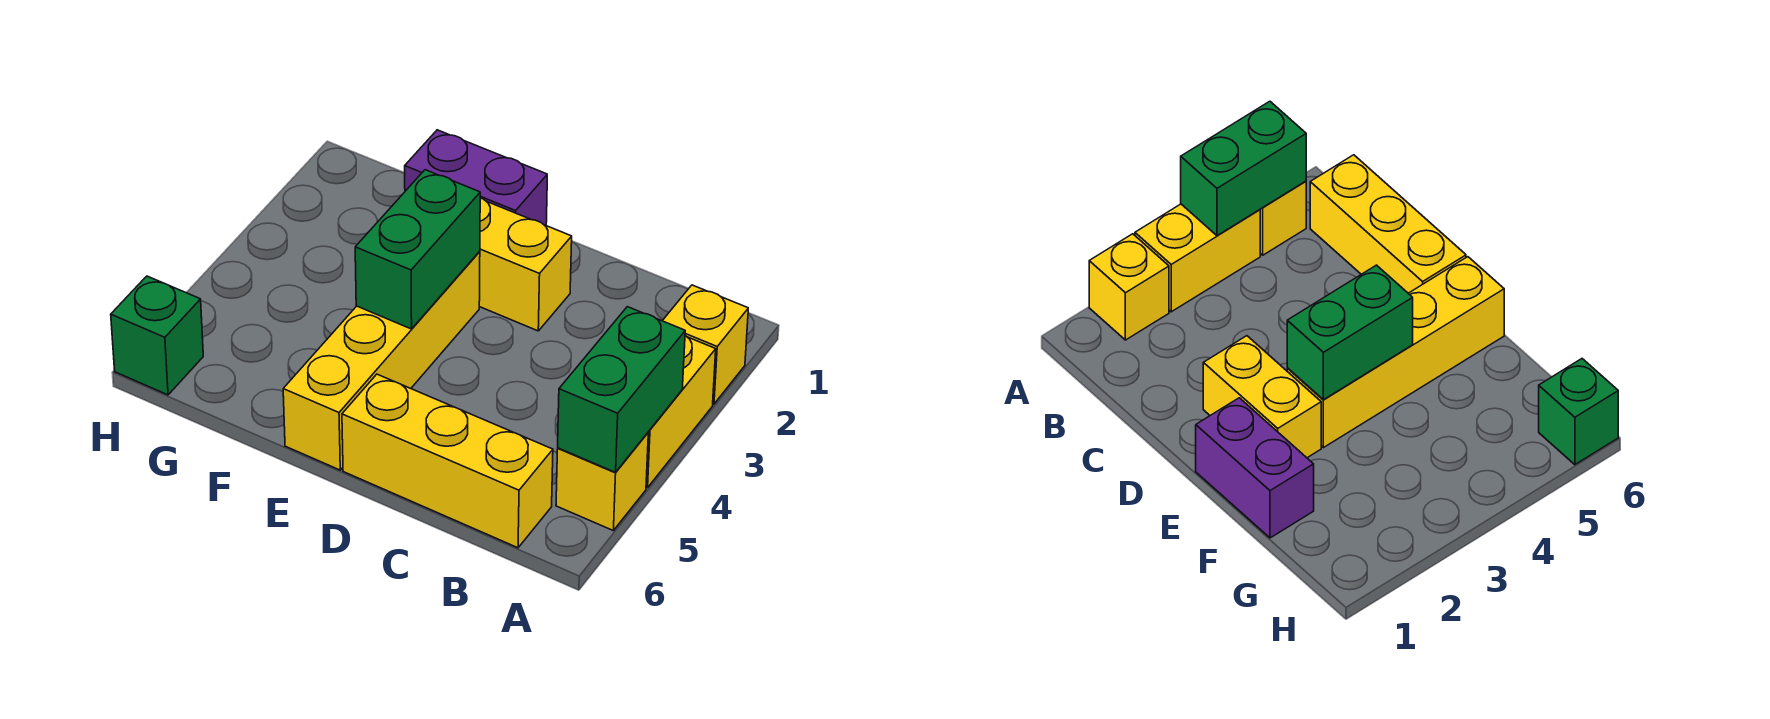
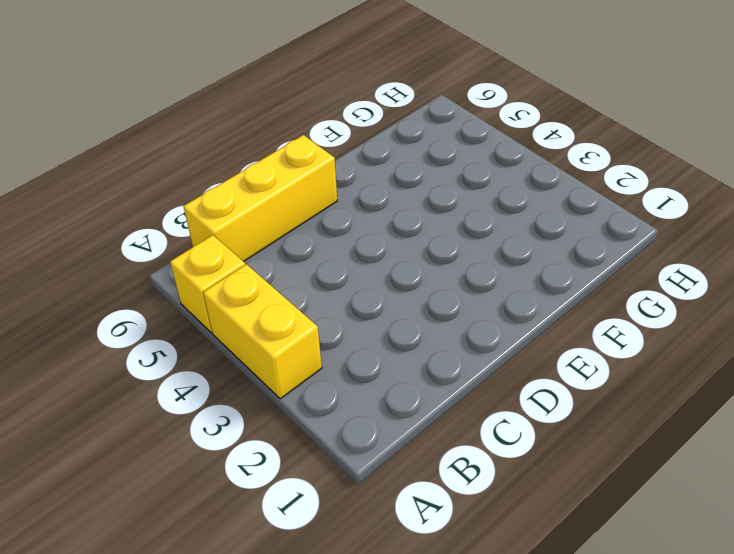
none -> yellow 1x1 brick [663,285,748,404]
none -> yellow 1x2 brick [479,198,572,331]

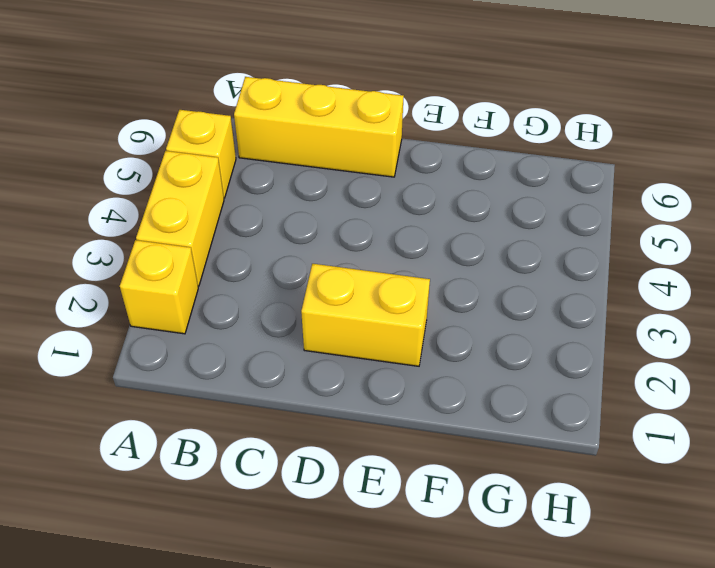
none -> purple 1x2 brick [405,130,547,225]
none -> yellow 1x4 brick [283,251,480,470]

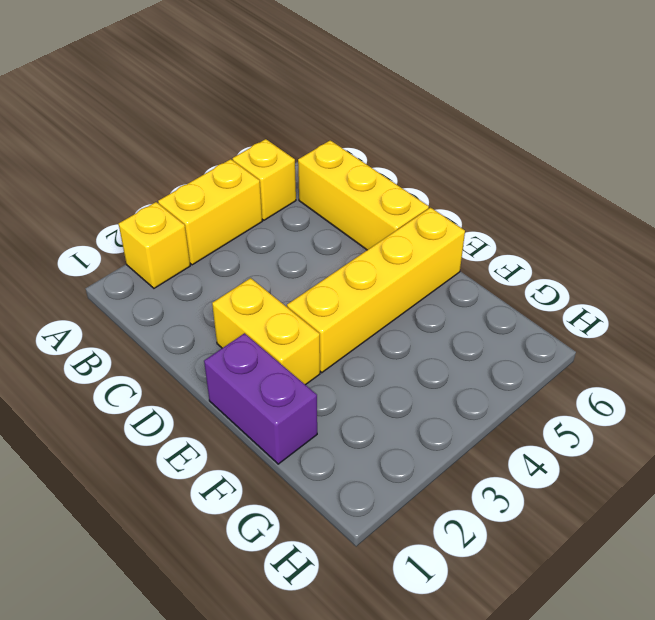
none -> green 1x1 brick [111,276,203,395]
none -> green 1x2 brick [558,307,685,472]

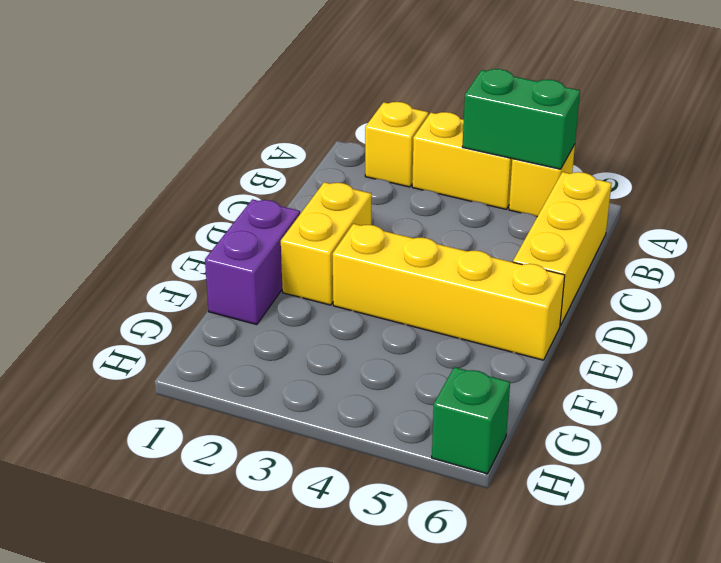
none -> green 1x2 brick [355,170,480,329]

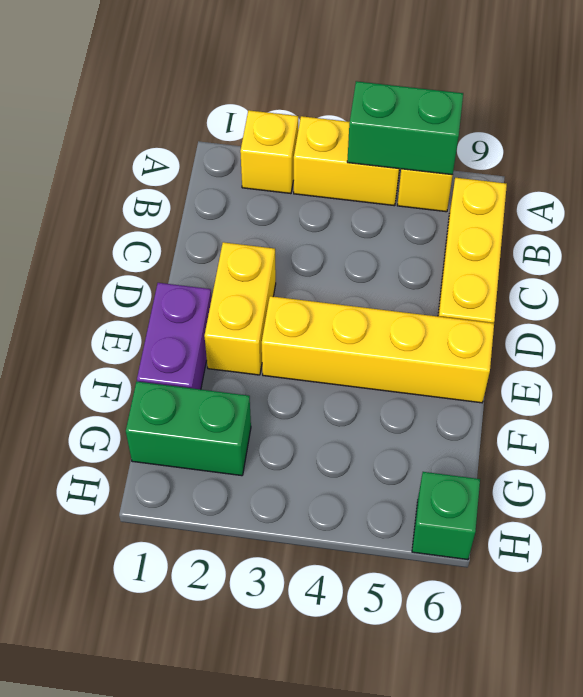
green 1x2 brick [126,382,251,476] -> green 1x2 brick moved to [355,170,480,329]

